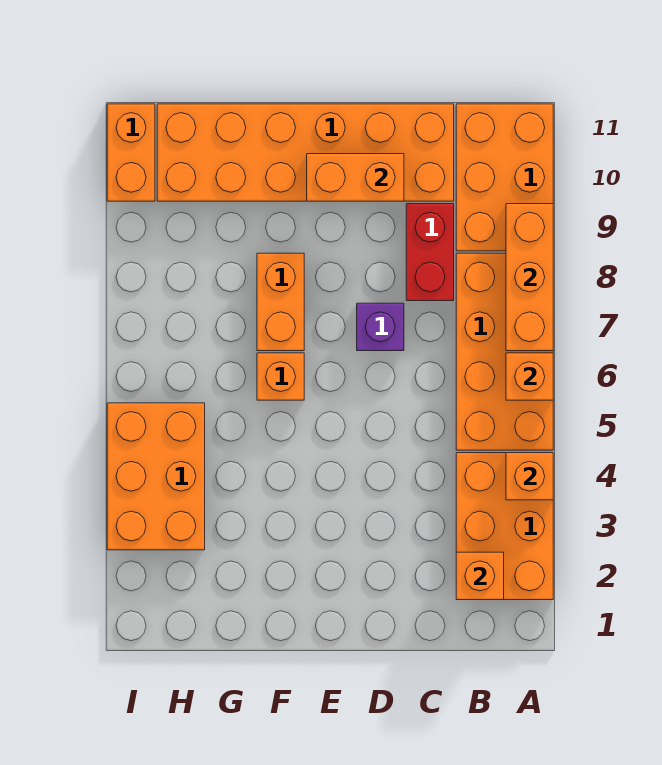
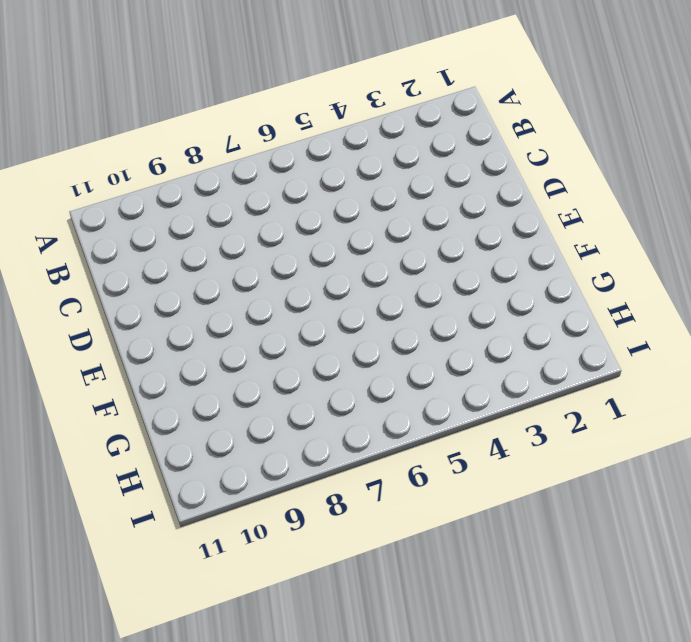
none -> orange 2x3 brick [456,453,553,600]
none -> orange 2x4 brick [456,253,553,450]
none -> orange 2x3 brick [456,104,553,251]

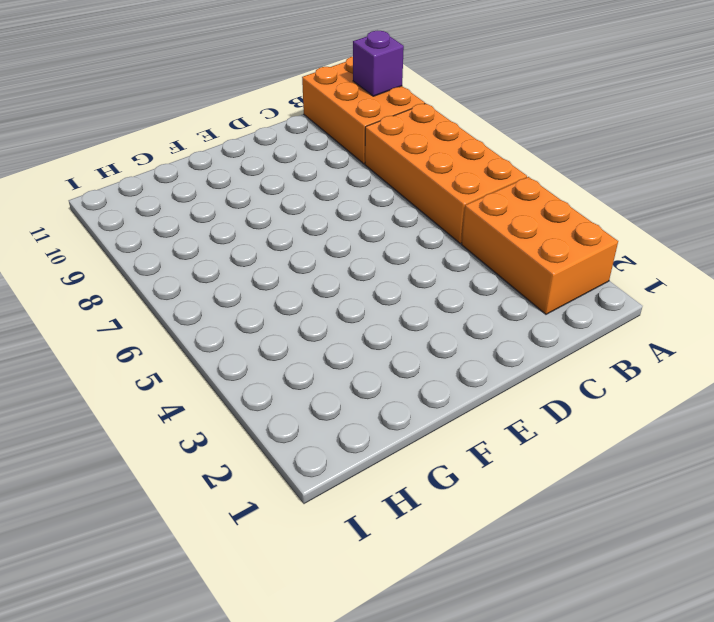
purple 1x1 brick [353,31,404,96] -> purple 1x1 brick moved to [357,303,404,351]
none -> red 1x2 brick [406,204,454,301]
none -> orange 2x6 brick [157,104,454,201]
none -> orange 1x1 brick [257,353,304,400]

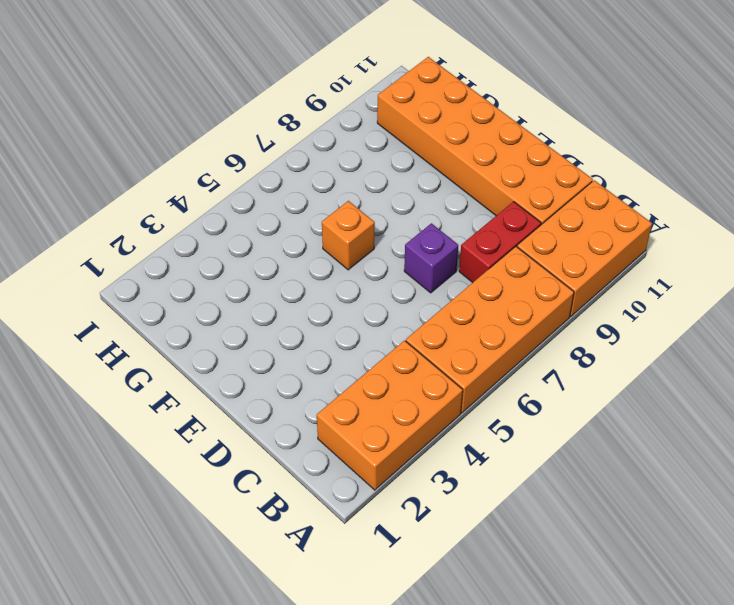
none -> orange 1x2 brick [257,253,304,351]
none -> orange 2x3 brick [107,403,205,550]
none -> orange 1x2 brick [107,104,155,201]

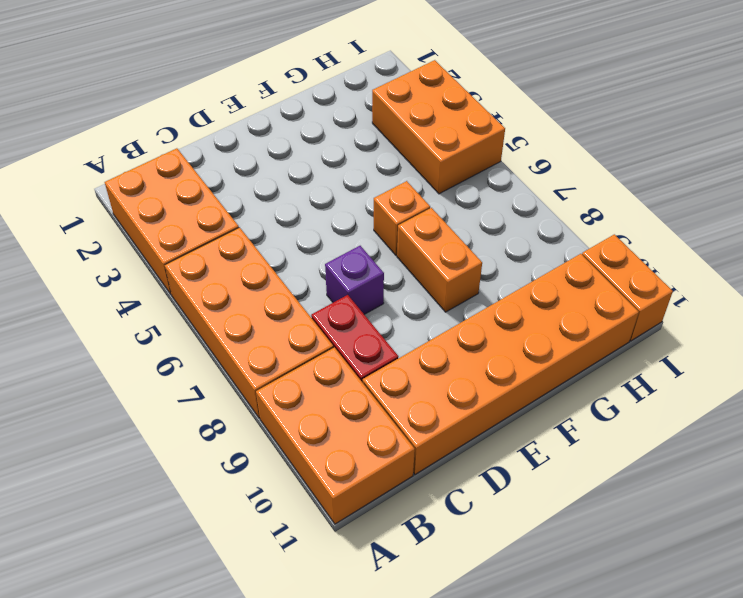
none -> orange 1x1 brick [506,453,553,500]
none -> orange 1x1 brick [506,353,553,400]
none -> orange 1x3 brick [506,204,553,351]

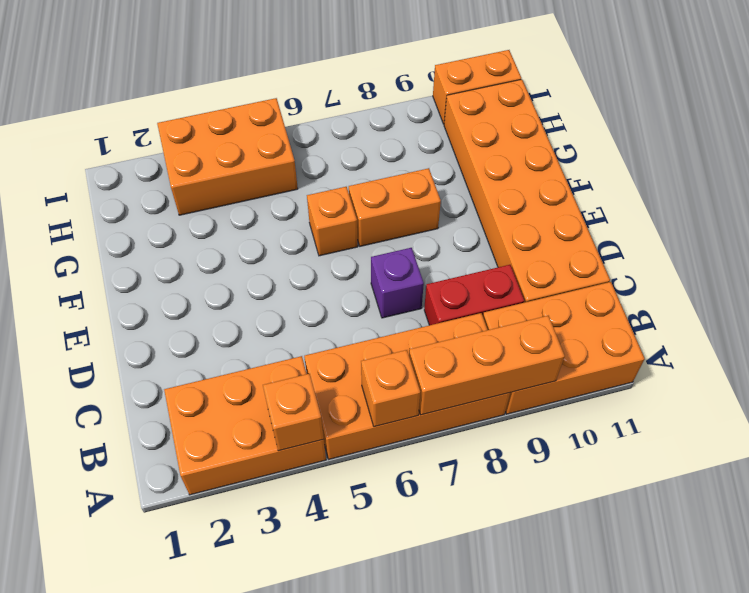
none -> orange 1x1 brick [456,552,504,600]
none -> orange 1x2 brick [307,154,404,201]

